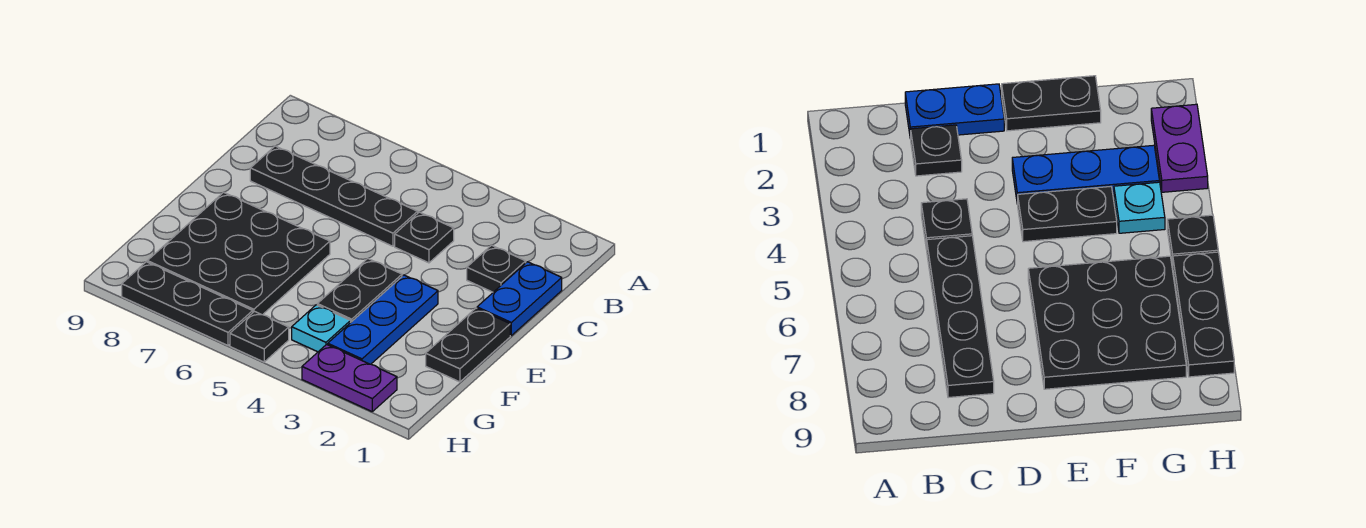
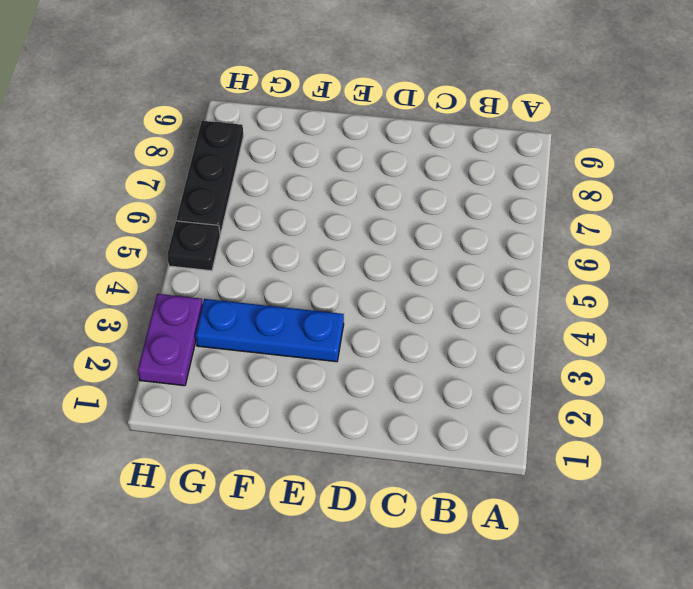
none -> blue 1x2 plate [477,262,562,335]
none -> black 1x1 plate [467,245,526,292]
none -> black 1x1 plate [395,212,454,263]

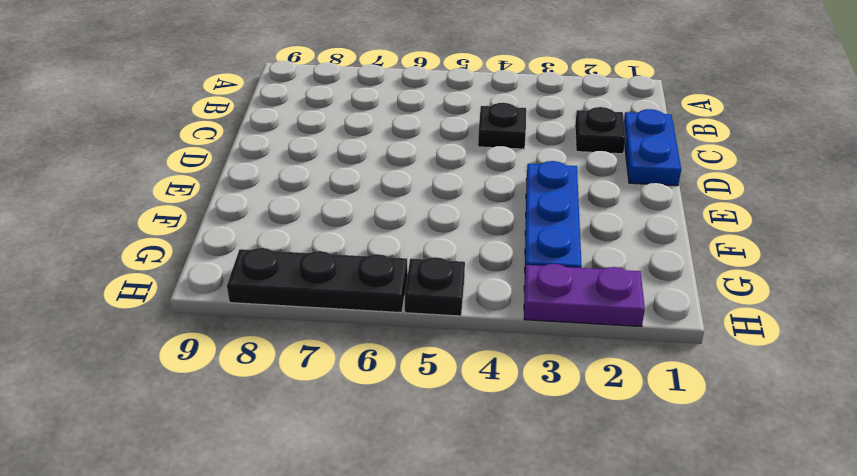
none -> black 1x4 plate [250,146,418,246]
none -> black 1x2 plate [426,308,510,382]
none -> black 1x2 plate [317,259,402,322]

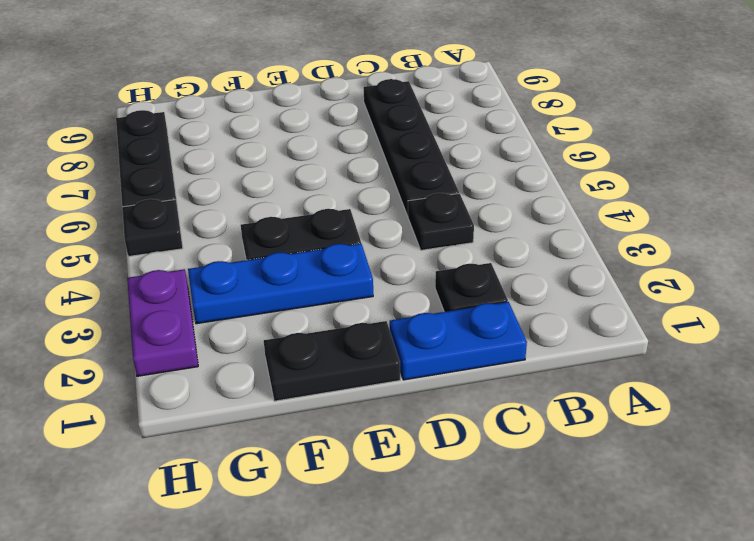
none -> black 3x3 plate [147,192,330,315]
none -> cyan 1x1 plate [292,305,351,352]

